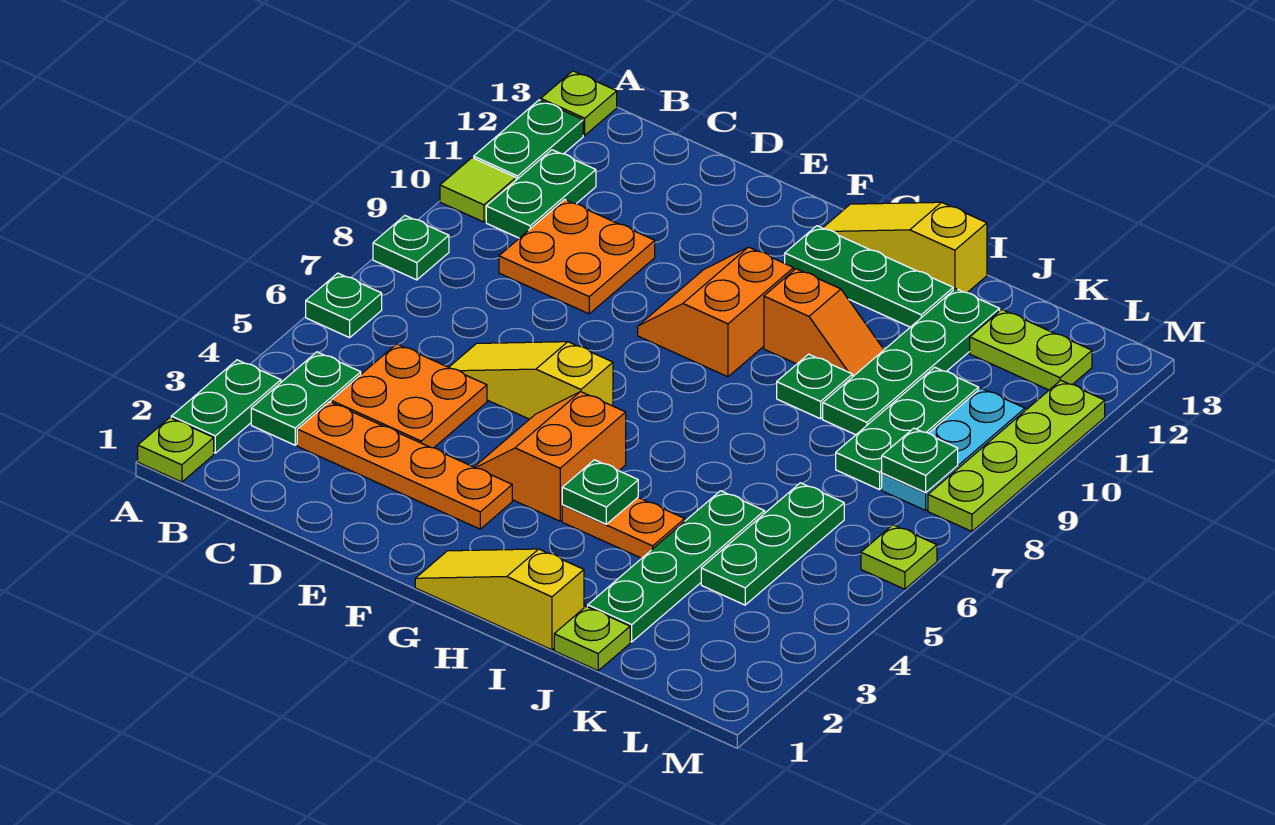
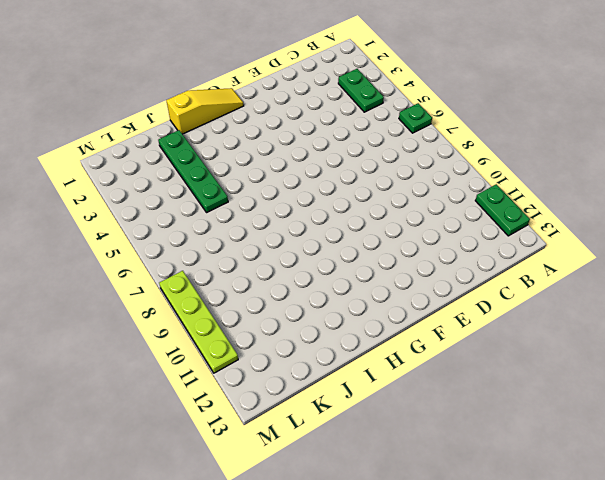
none -> lime 1x1 plate [138,418,214,482]
none -> green 1x2 plate [171,360,281,453]
none -> green 1x1 plate [373,216,449,280]
none -> lime 1x1 tile [440,158,516,222]

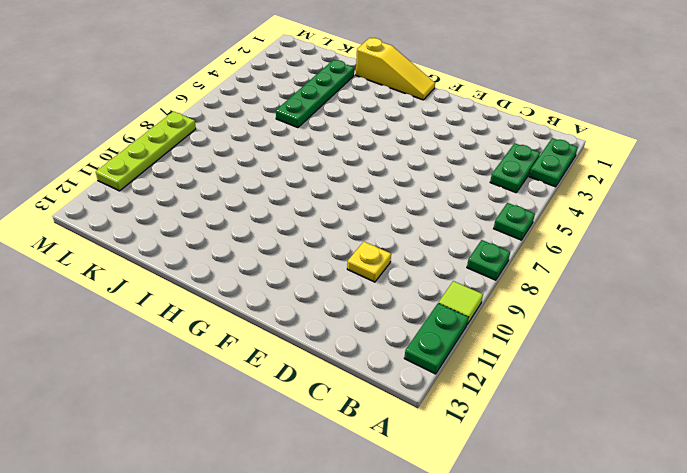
yellow 1x1 plate [347,242,391,282] -> orange 2x2 plate [499,200,655,314]
none -> lime 1x1 plate [138,418,214,482]
none -> lime 1x1 plate [541,71,617,135]
none -> green 1x2 plate [486,150,596,238]
none -> orange 1x4 plate [297,402,512,529]

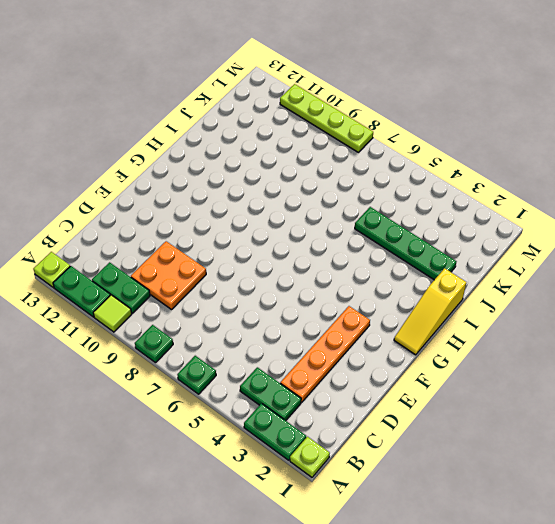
none -> orange 2x2 plate [331,344,487,448]
none -> yellow 1x3 slope [449,342,613,419]
none -> orange 2x2 slope [475,392,626,521]
none -> orange 2x2 slope [638,247,794,377]

